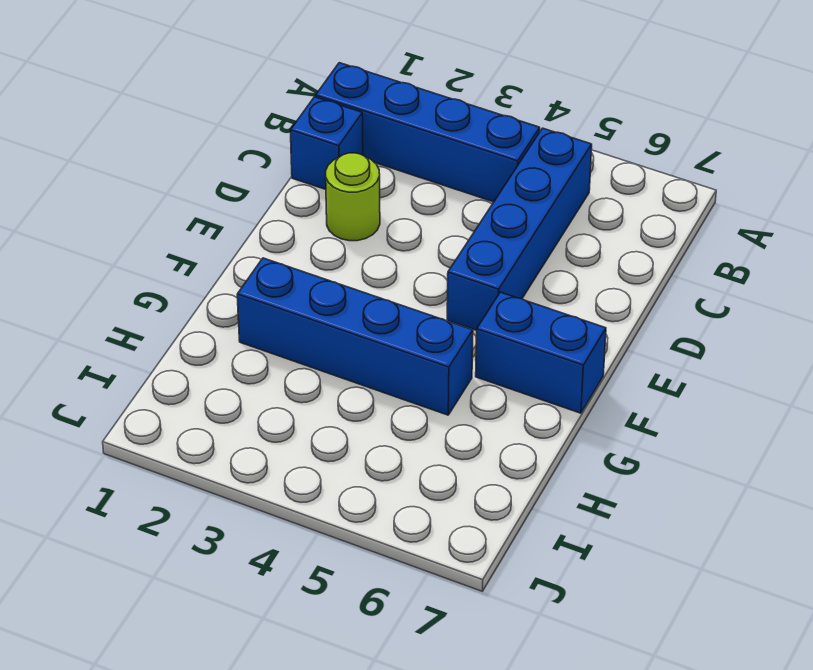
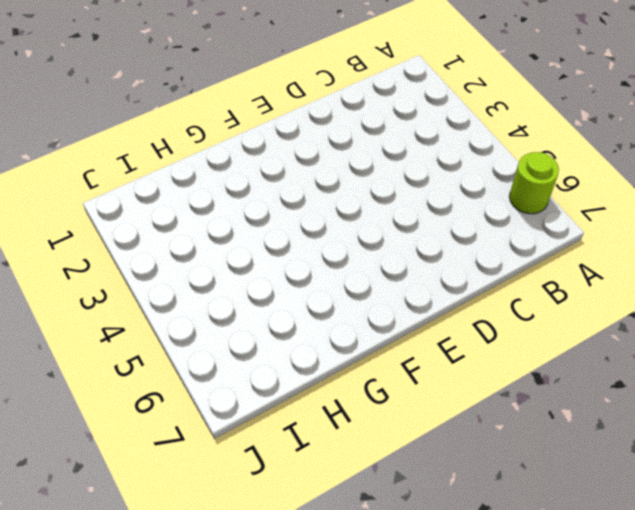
lime 1x1 round brick [509,152,559,214] -> lime 1x1 round brick moved to [326,153,380,241]
none -> blue 1x4 brick [316,63,540,202]
none -> blue 1x4 brick [447,128,592,330]

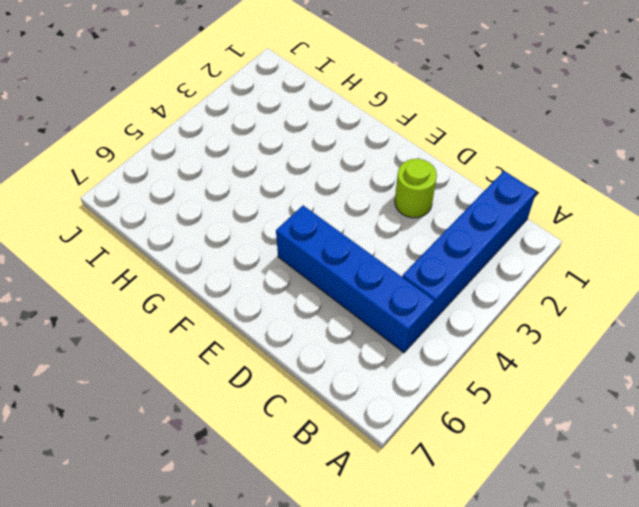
none -> blue 1x1 brick [290,97,363,189]
none -> blue 1x2 brick [476,292,606,413]

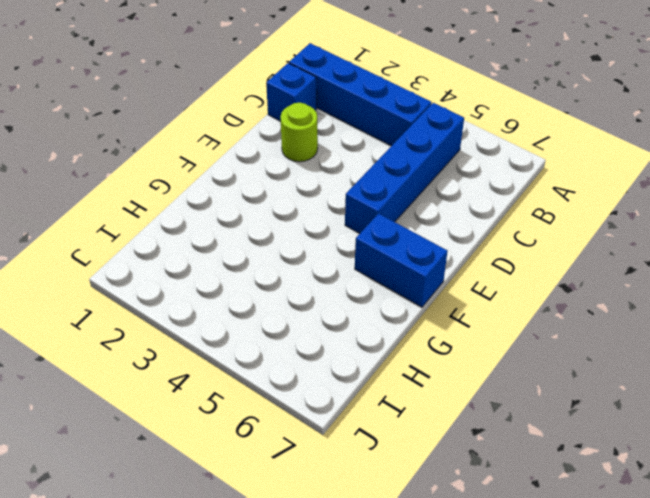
none -> blue 1x4 brick [237,258,473,415]

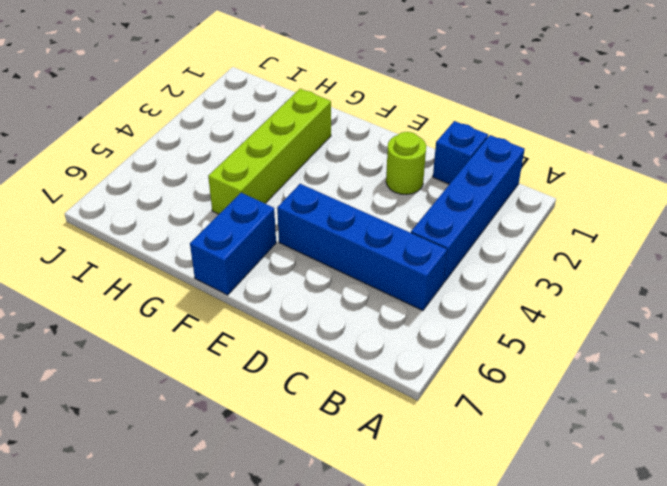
lime 1x4 brick [208,89,331,214] -> blue 1x4 brick [237,258,473,415]

